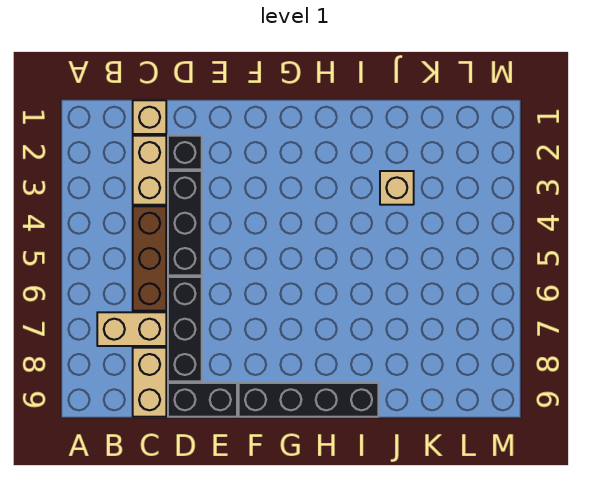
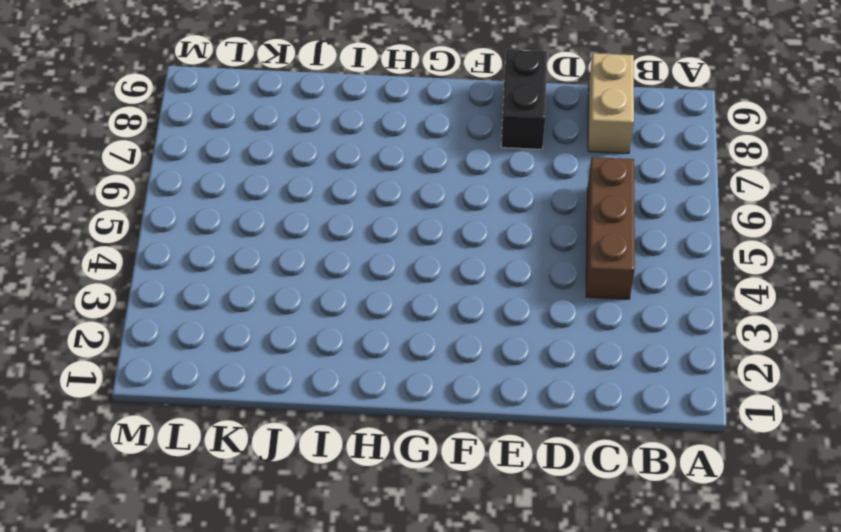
black 1x2 brick [501,49,547,149] -> black 1x2 brick turned to [168,383,237,417]
none -> tan 1x2 brick [97,312,166,346]
none -> tan 1x1 brick [133,100,166,134]

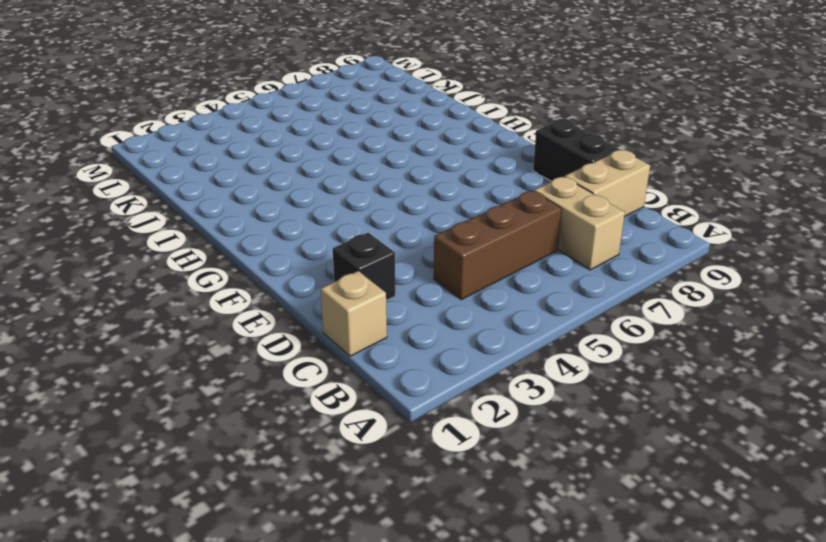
none -> tan 1x2 brick [133,136,166,205]
none -> black 1x3 brick [168,171,202,275]

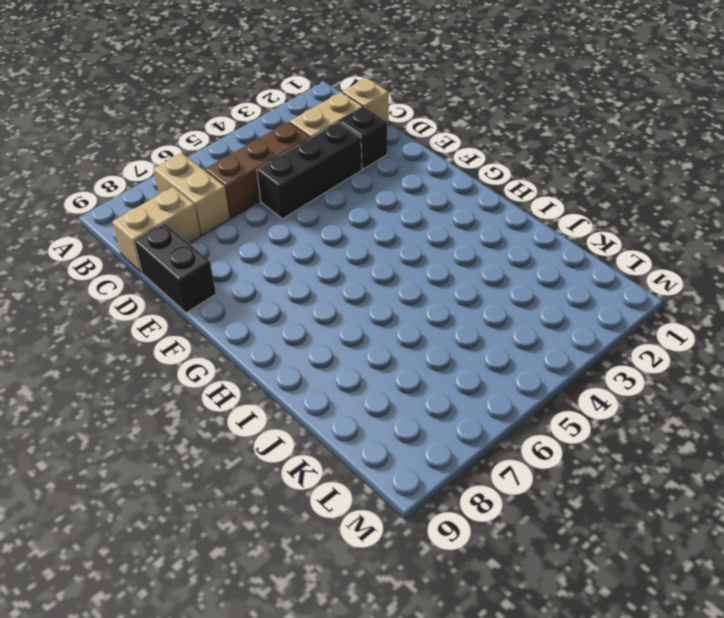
none -> black 1x3 brick [168,277,202,381]
none -> black 1x4 brick [239,383,378,417]

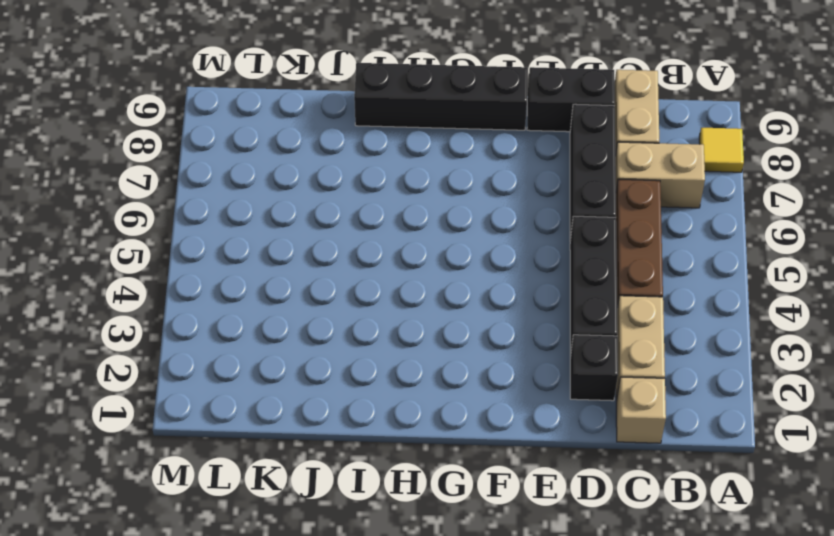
yellow 1x1 tile [699,128,744,172] -> none
none -> tan 1x1 brick [380,171,414,205]

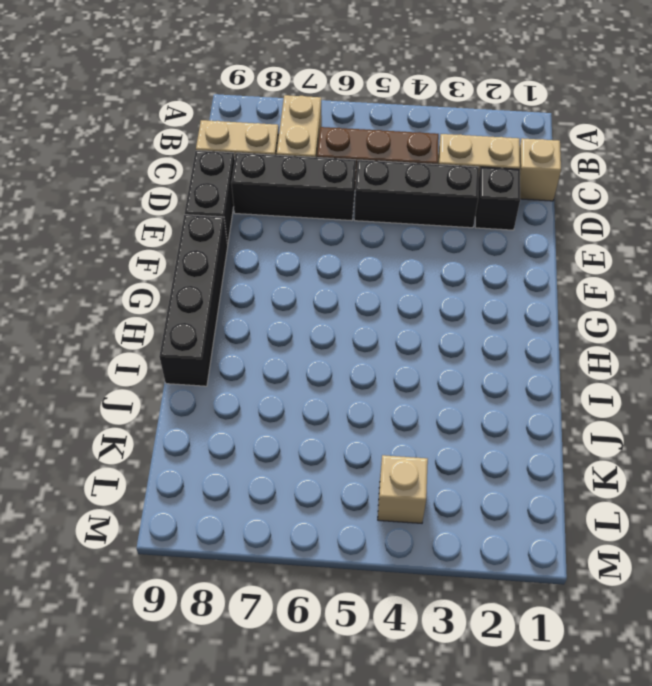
tan 1x1 brick [378,455,428,523] -> tan 1x1 brick moved to [380,171,414,205]

